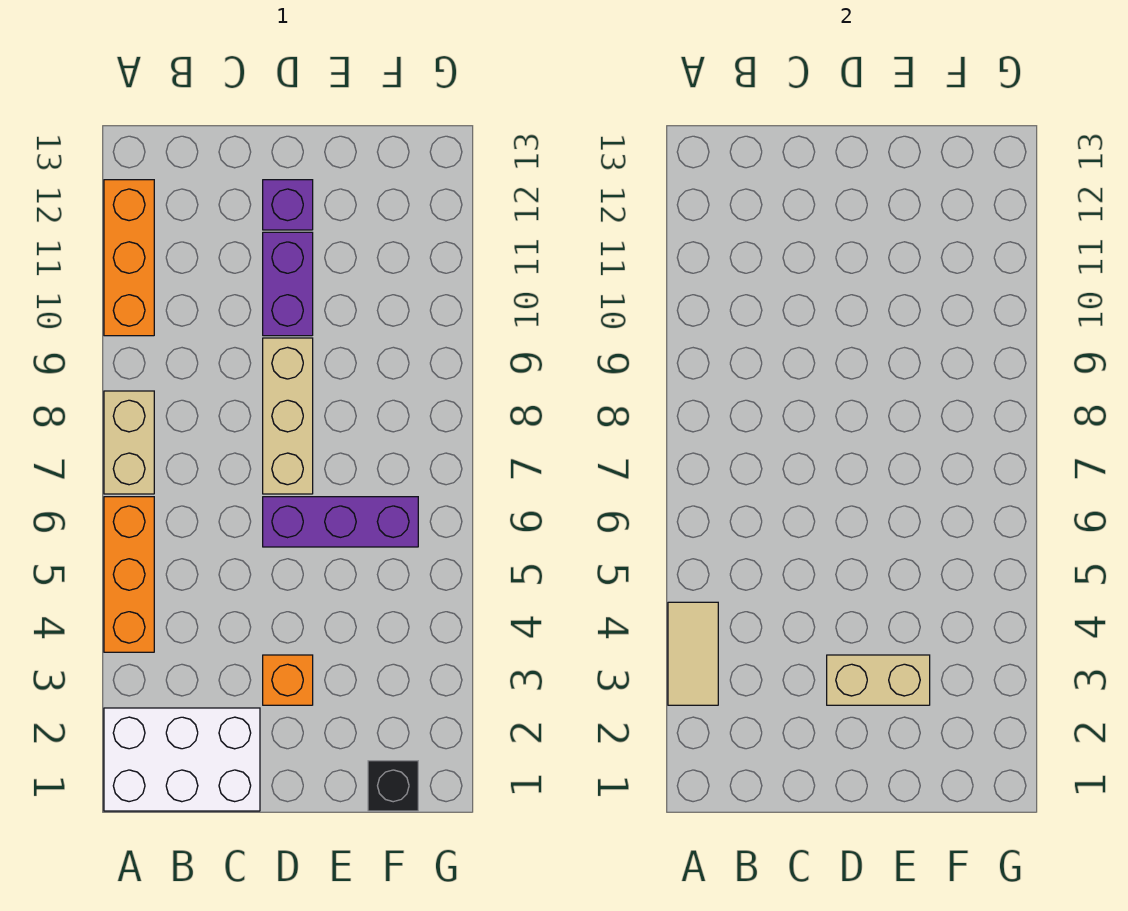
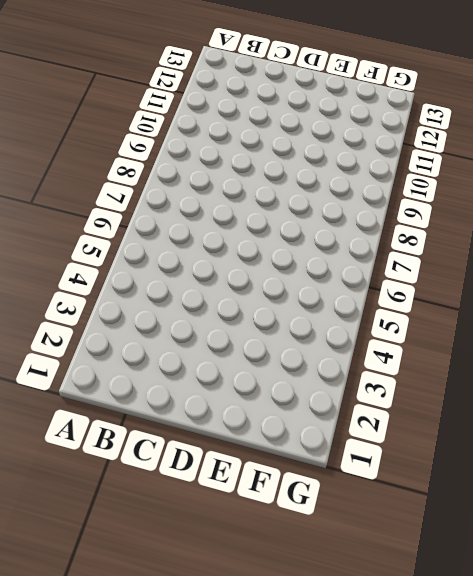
none -> white 2x3 brick [104,708,260,811]
none -> orange 1x3 brick [104,497,154,652]
none -> tan 1x2 brick [104,391,154,494]

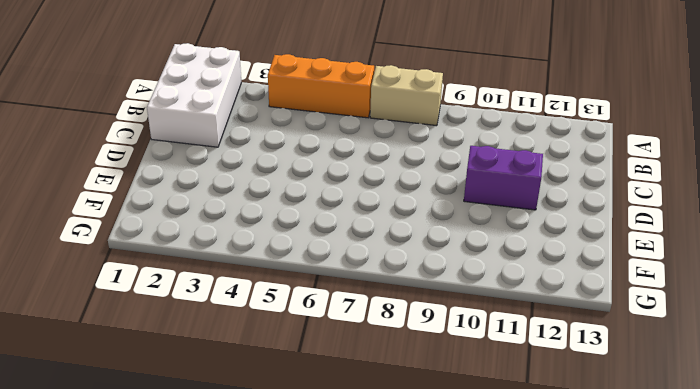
none -> orange 1x3 brick [104,180,154,336]
none -> orange 1x1 brick [263,655,313,705]
none -> purple 1x3 brick [263,497,418,547]

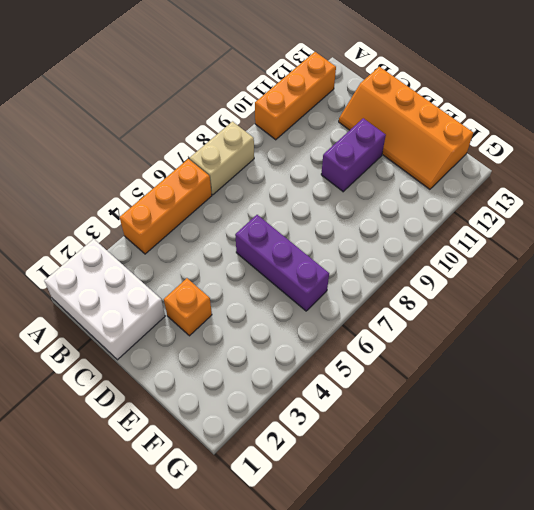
orange 2x4 slope [339,67,473,189] -> purple 1x1 brick [263,180,313,230]
none -> tan 1x3 brick [263,338,313,494]
none -> black 1x1 brick [368,761,418,811]
none -> tan 1x2 tile [668,602,718,705]

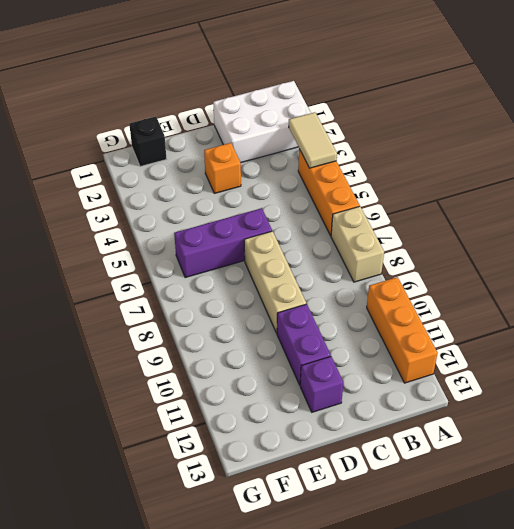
none -> tan 1x2 brick [827,655,930,705]

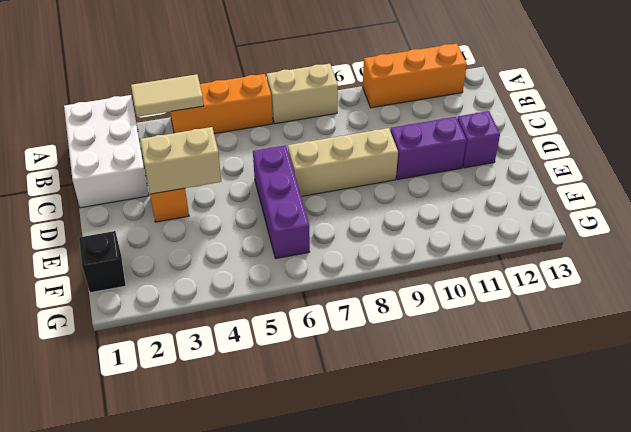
tan 1x2 brick [140,127,221,194] -> tan 1x2 brick turned to [827,655,930,705]

